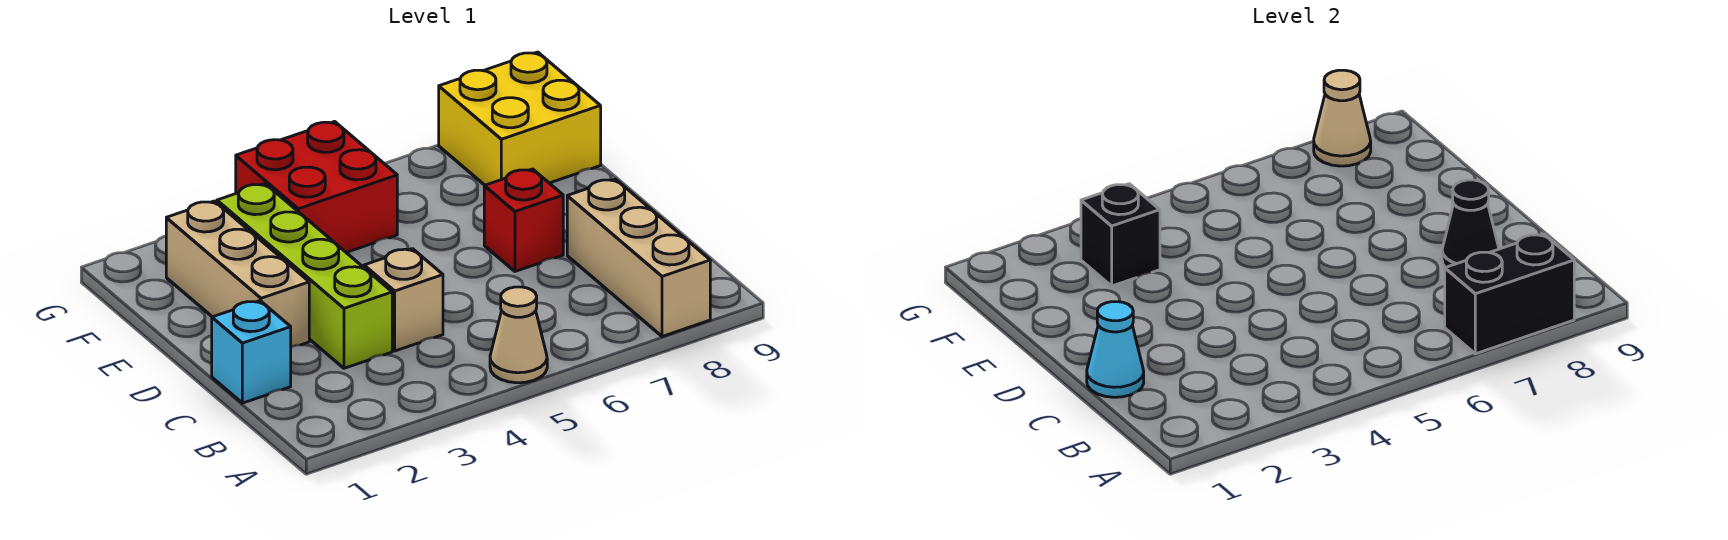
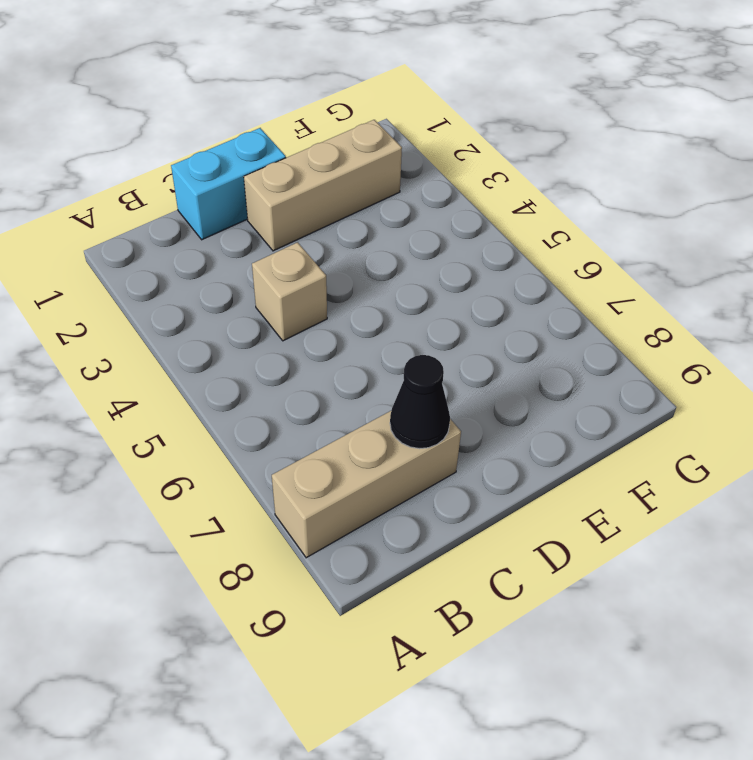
cyan 1x2 brick [171,128,286,240] -> cyan 1x1 brick [212,301,291,403]
none -> tan 1x1 cone [490,287,547,383]
none -> lime 1x4 brick [217,184,392,368]
none -> red 1x1 brick [484,169,563,271]

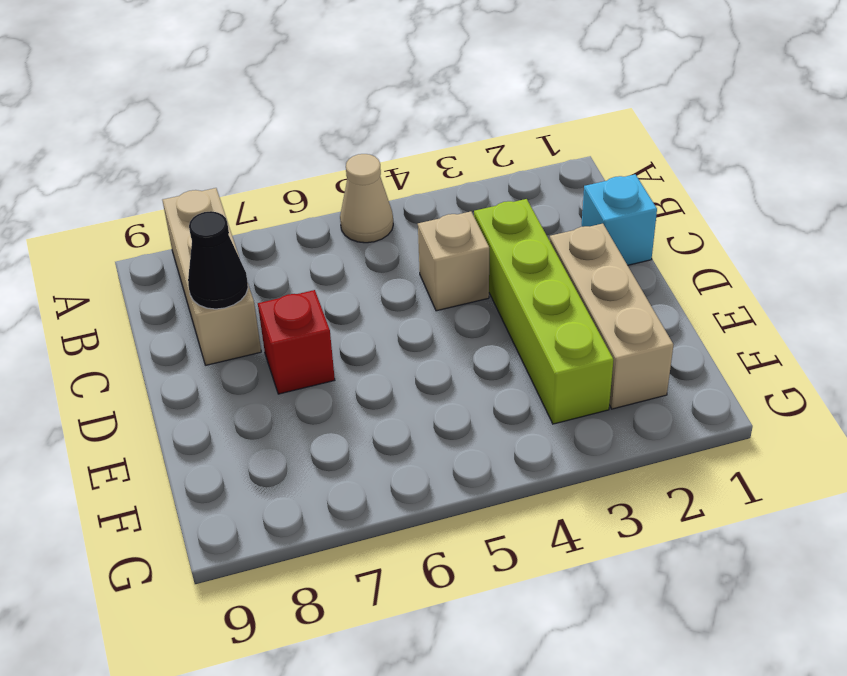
none -> red 2x2 brick [236,122,397,252]
none -> yellow 2x2 brick [439,52,601,185]
none -> black 1x2 brick [1445,234,1574,354]

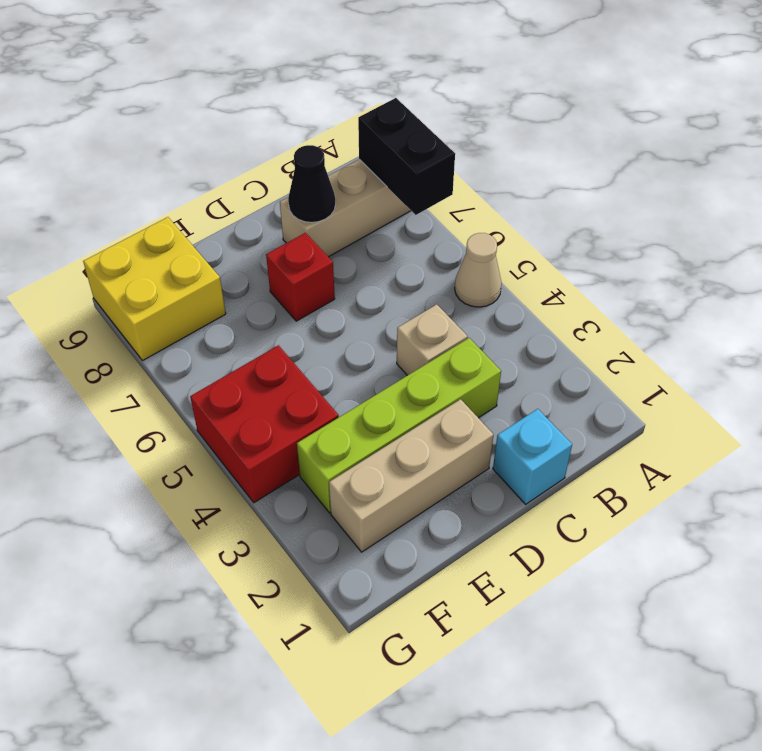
none -> cyan 1x1 cone [1087,302,1144,397]
none -> black 1x1 brick [1081,184,1160,286]
none -> tan 1x1 cone [1314,70,1371,166]

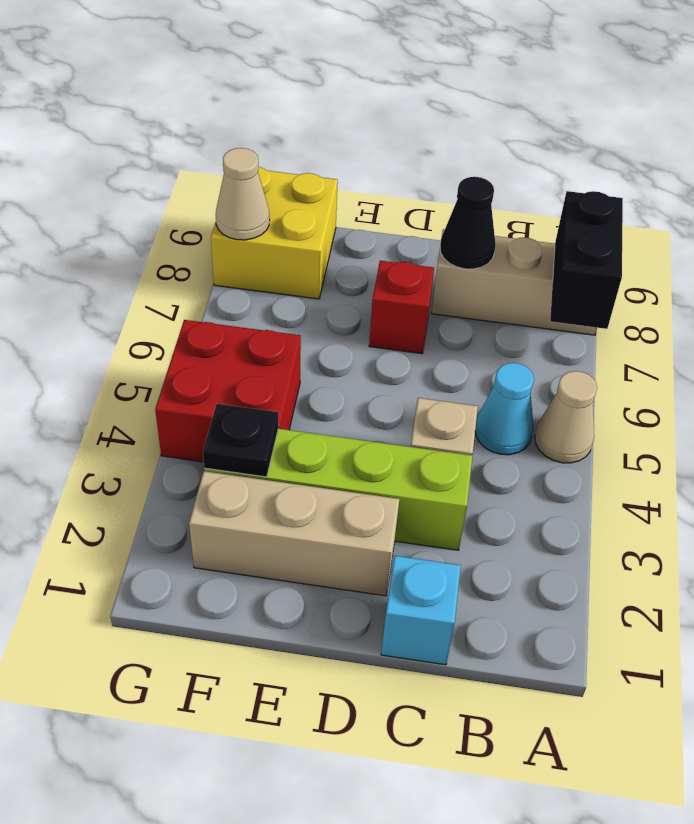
cyan 1x1 cone [475,363,534,455] -> cyan 1x1 cone moved to [1087,302,1144,397]
black 1x1 plate [203,404,278,477] -> black 1x1 brick [1081,184,1160,286]

